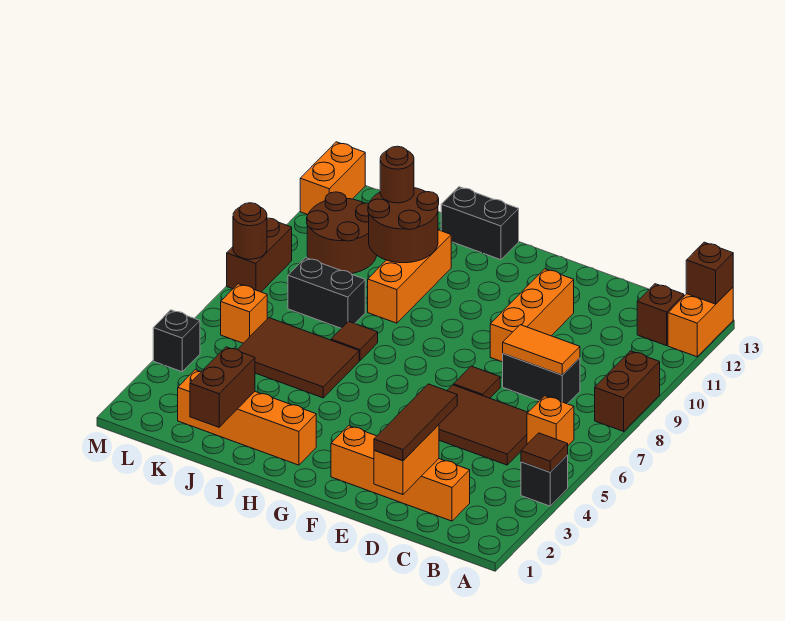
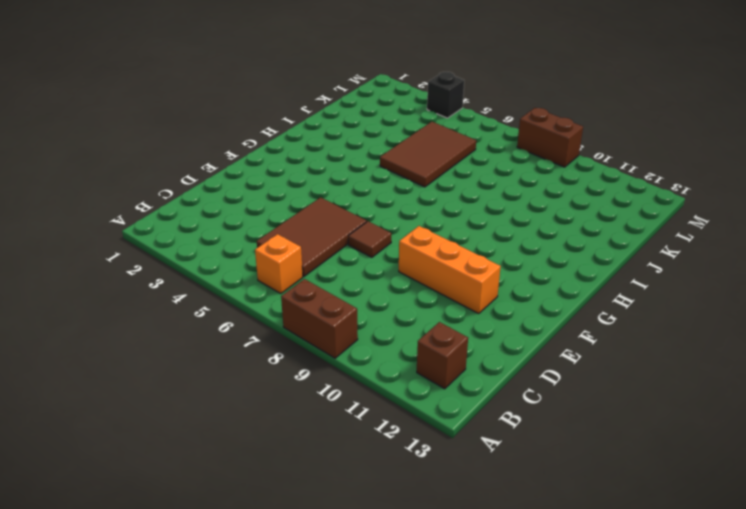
none -> black 1x1 brick [521,455,568,506]
none -> orange 1x2 brick [668,287,733,357]
none -> orange 1x4 brick [331,426,470,521]
none -> black 1x2 brick [503,354,580,404]

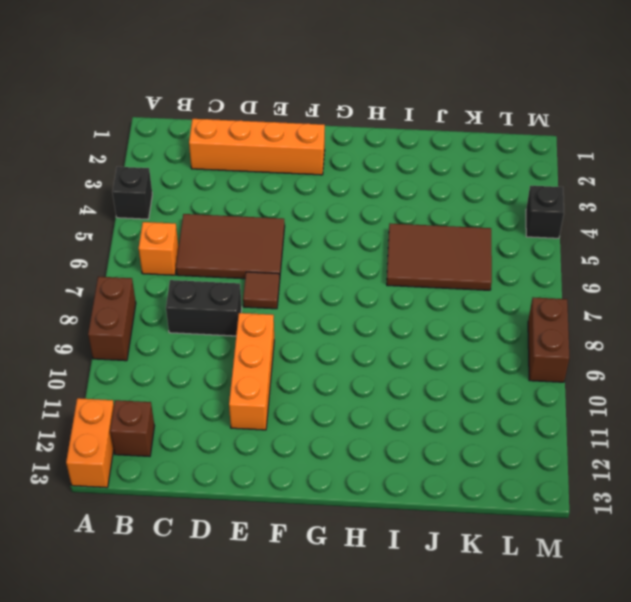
none -> orange 1x4 brick [178,370,316,465]
none -> black 1x2 brick [441,187,519,260]
none -> brown 1x1 tile [331,321,378,360]
none -> orange 1x3 brick [368,230,451,323]

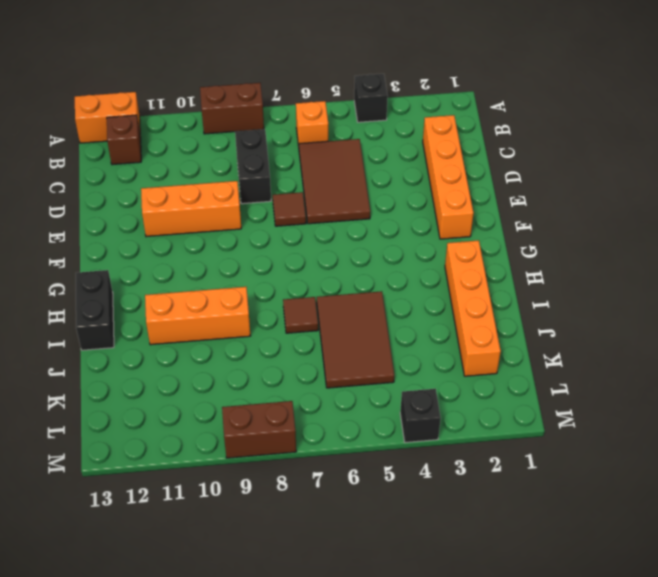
none -> black 1x2 brick [288,258,365,328]
none -> brown 2x2 round brick [307,192,377,274]
none -> orange 1x1 brick [221,284,267,343]
none -> orange 1x2 brick [300,142,365,215]

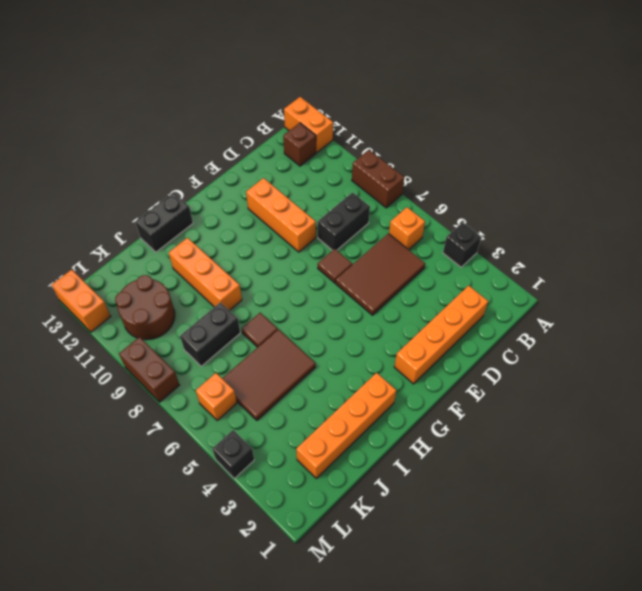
none -> brown 1x1 tile [521,433,568,472]
none -> brown 1x1 brick [686,242,733,304]
none -> orange 1x2 tile [503,325,580,375]
none -> orange 1x2 brick [374,425,439,495]

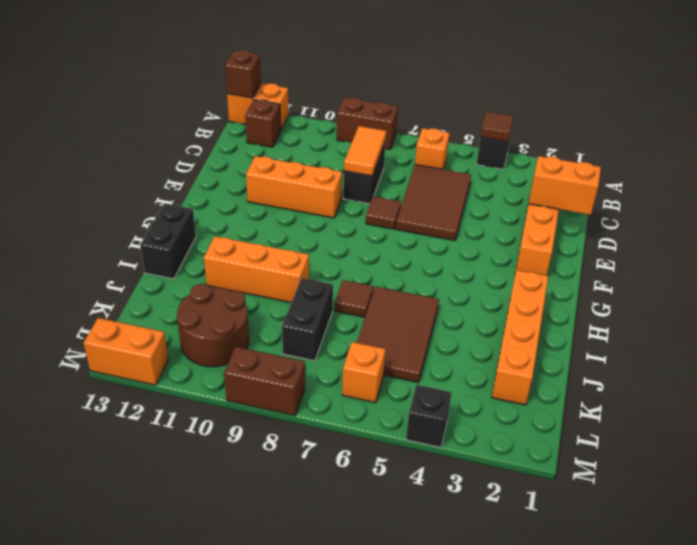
none -> brown 2x2 round brick [368,188,439,263]
none -> brown 1x2 brick [190,347,255,427]
none -> brown 1x1 round brick [233,203,267,259]
none -> brown 1x3 tile [374,384,457,461]

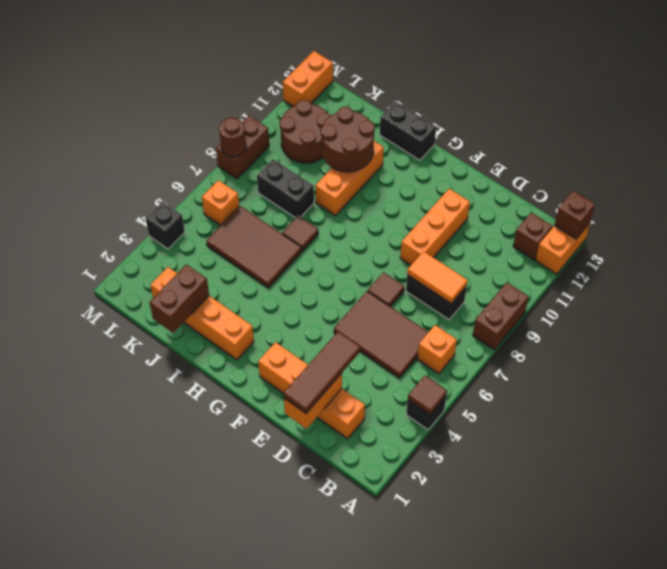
none -> brown 1x1 round brick [380,146,414,203]

